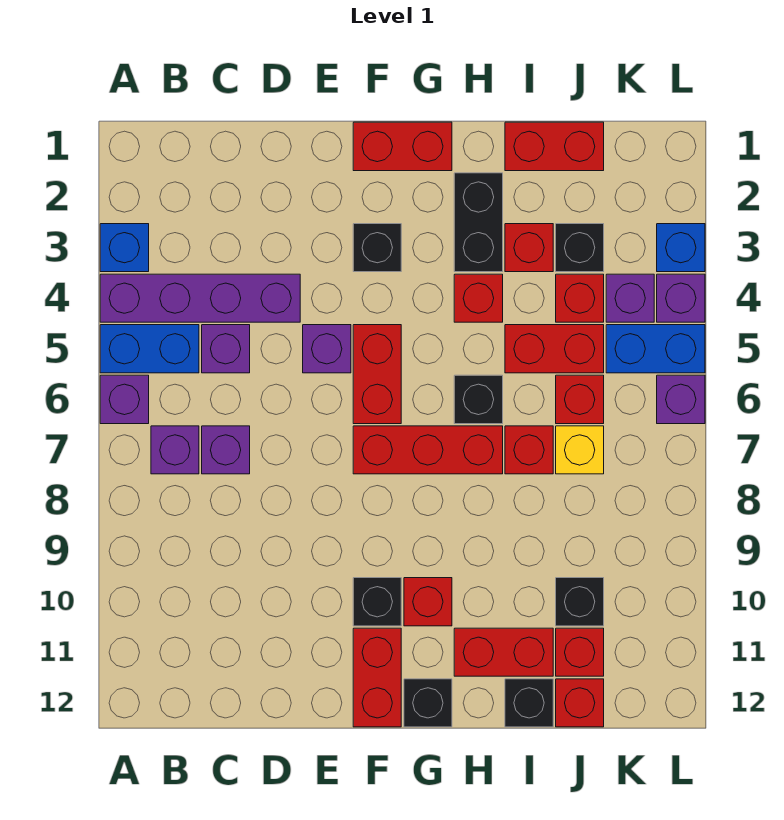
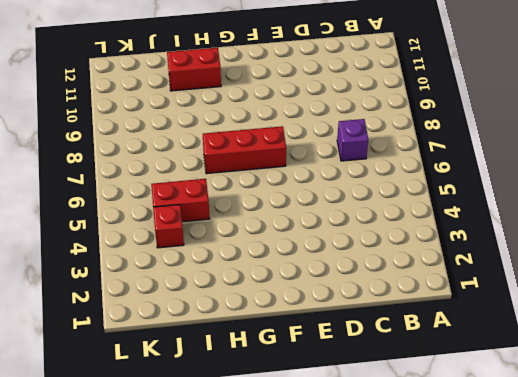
none -> blue 1x1 brick [100,224,149,272]
none -> purple 1x4 brick [100,274,300,322]
none -> blue 1x2 brick [100,325,199,373]
none -> purple 1x1 brick [100,375,149,424]

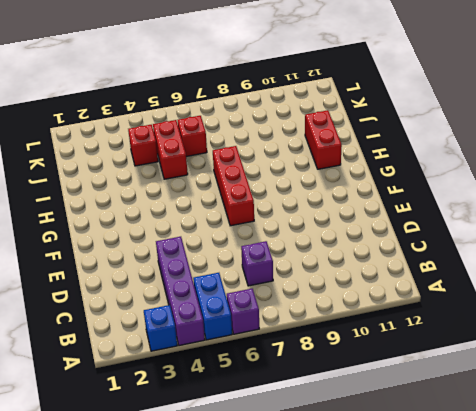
none -> purple 1x1 brick [151,426,199,474]
none -> purple 1x1 brick [202,325,250,373]
none -> purple 1x1 brick [303,325,351,373]
none -> red 1x2 brick [353,122,452,171]

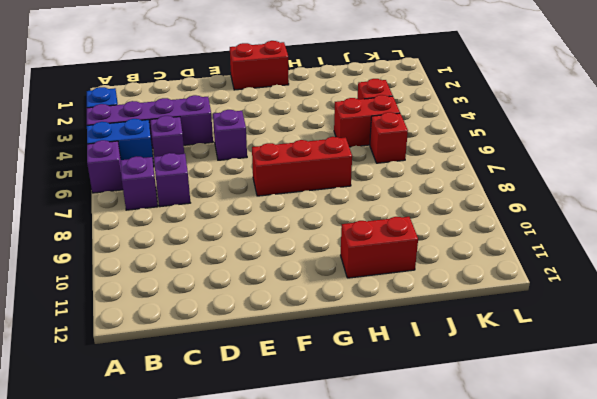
none -> black 1x1 brick [353,224,401,272]
none -> red 1x2 brick [353,325,401,424]
none -> black 1x1 brick [353,578,401,626]
none -> red 1x2 brick [353,628,401,727]

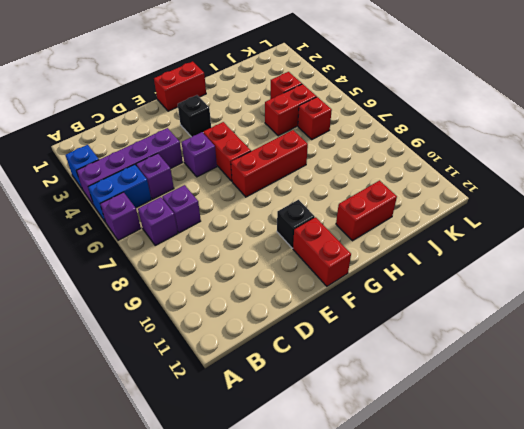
none -> red 1x1 brick [404,578,452,626]
none -> black 1x1 brick [404,679,452,727]
none -> black 1x2 brick [454,173,503,272]
none -> red 1x1 brick [454,274,503,322]

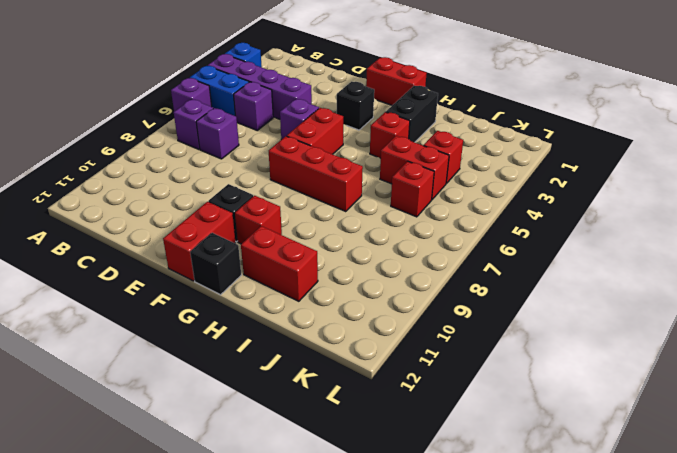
none -> black 1x1 brick [454,375,503,424]
none -> red 1x2 brick [505,122,604,171]
none -> red 1x1 brick [505,224,553,272]
none -> red 1x1 brick [505,426,553,474]

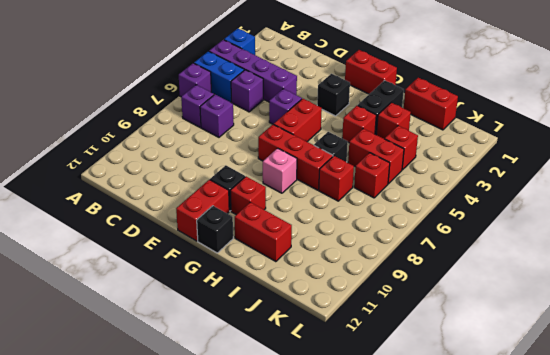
pink 1x1 brick [263,148,297,193] -> none
none -> black 1x1 brick [505,679,553,727]
none -> black 1x1 brick [556,224,604,272]
none -> yellow 1x1 brick [556,426,604,474]
none -> black 1x1 brick [556,578,604,626]

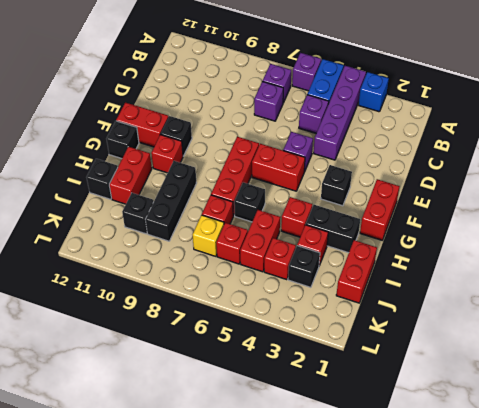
black 1x3 brick [145,161,196,241] -> none
none -> red 1x1 brick [556,628,604,676]
none -> red 1x1 brick [556,679,604,727]
none -> purple 1x1 brick [606,274,654,322]
none -> blue 1x2 brick [606,325,705,373]

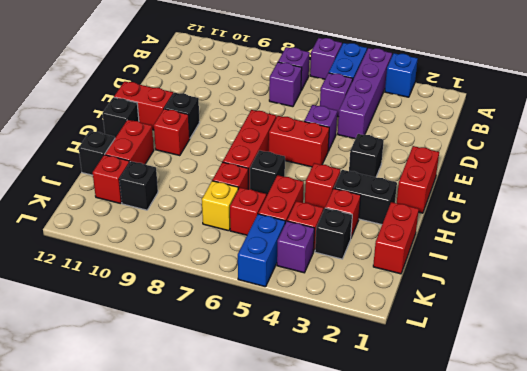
none -> red 1x1 brick [556,679,604,727]
none -> blue 1x1 brick [657,224,705,272]
none -> purple 1x1 brick [657,274,705,322]
none -> purple 1x1 brick [657,375,705,424]

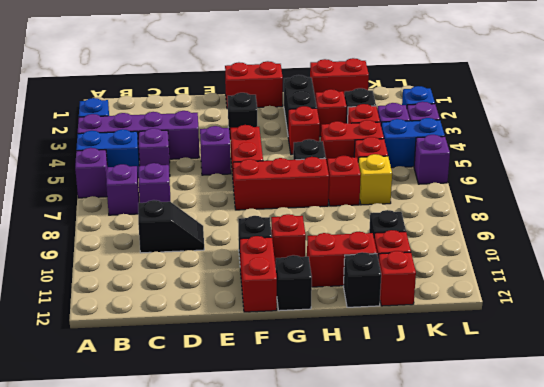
black 1x2 slope [138,200,204,253] -> none

